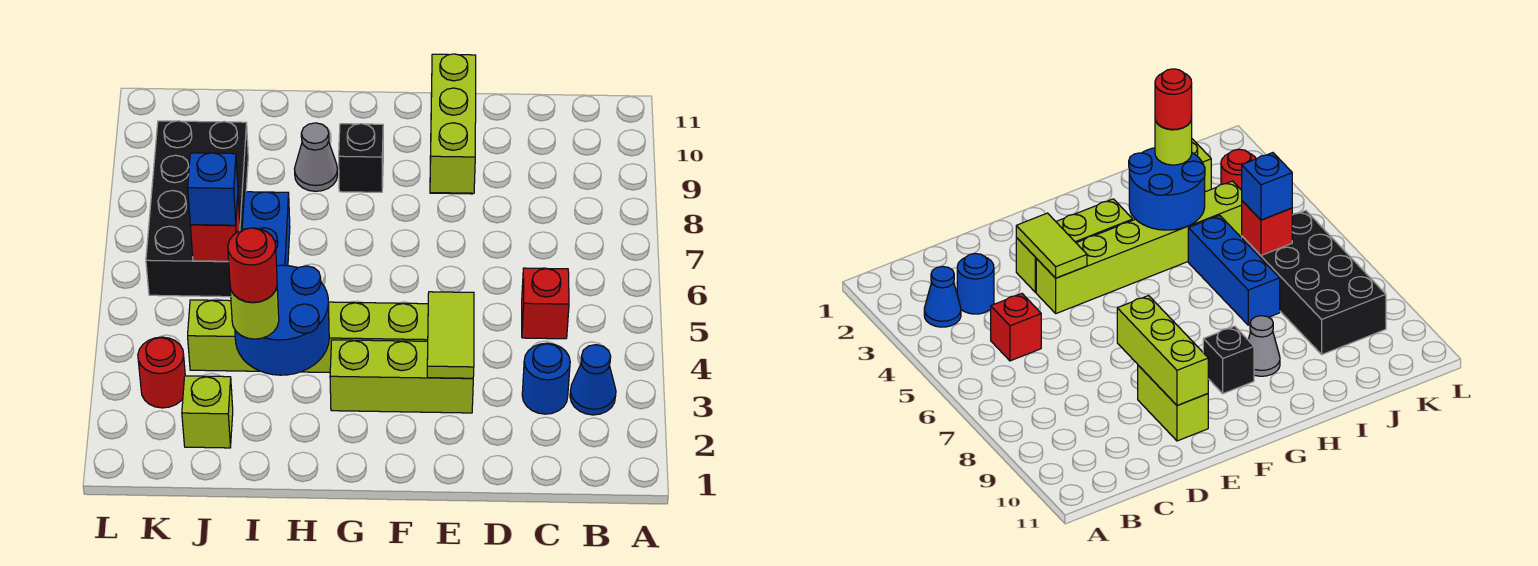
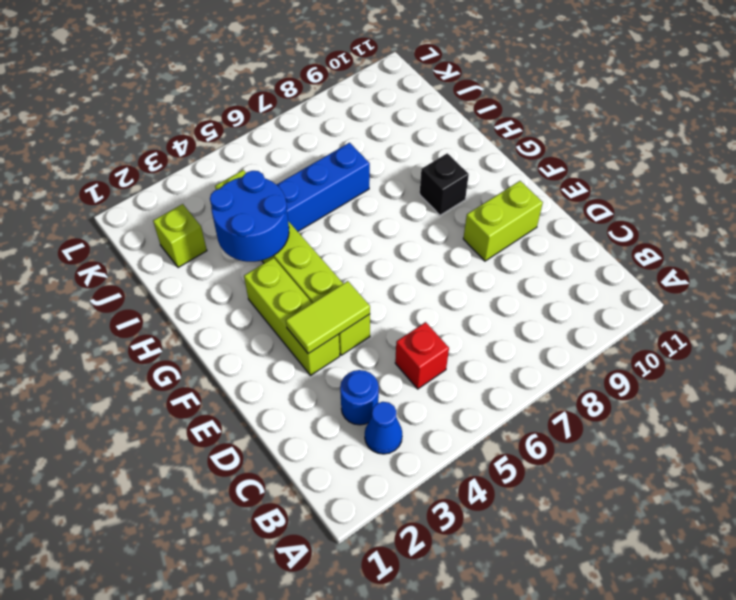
none -> grey 1x1 cone [295,123,338,191]
none -> black 2x4 brick [146,121,248,297]
none -> red 1x1 round brick [138,337,185,408]

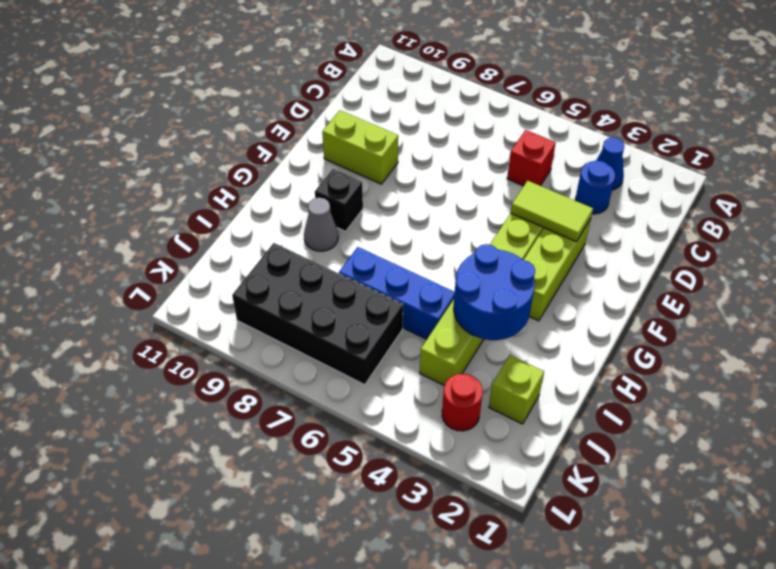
none -> lime 1x3 brick [430,54,476,193]
none -> red 1x1 brick [190,199,240,261]
none -> lime 1x1 round brick [230,287,279,339]

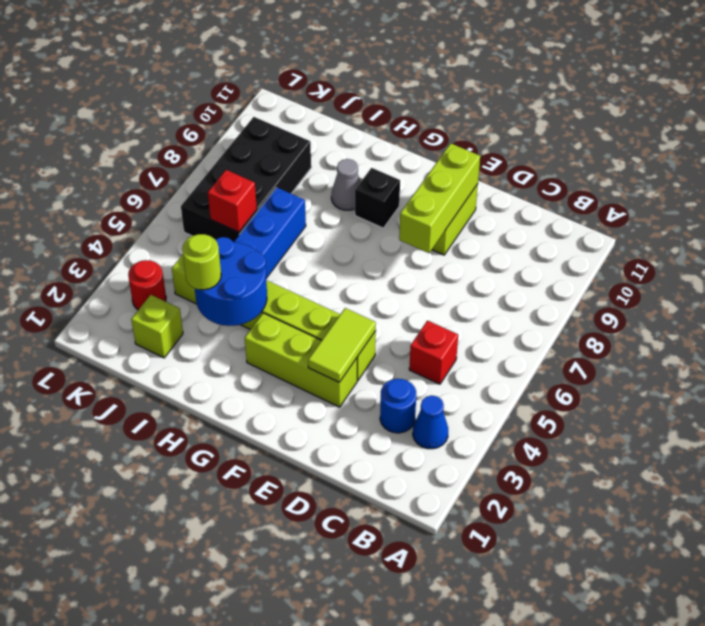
none -> blue 1x1 brick [188,153,238,225]
none -> red 1x1 round brick [228,228,277,302]

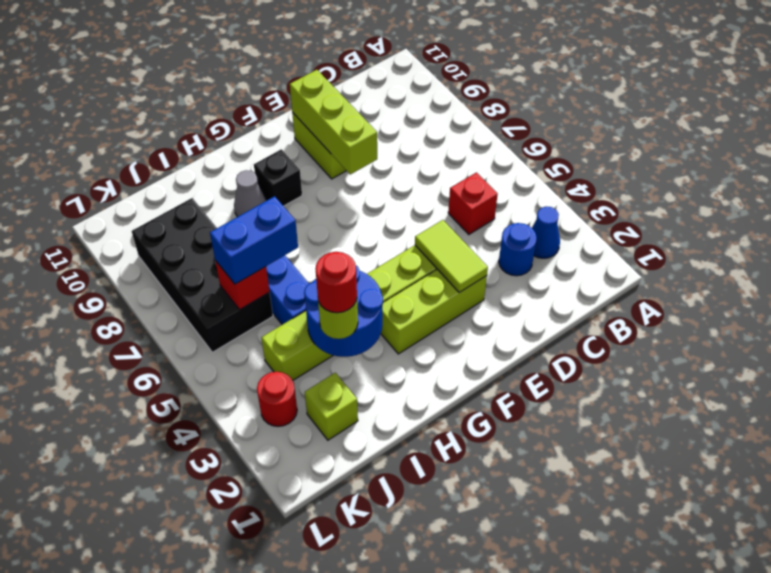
blue 1x2 brick [210,196,298,284] -> blue 1x1 brick [188,153,238,225]

